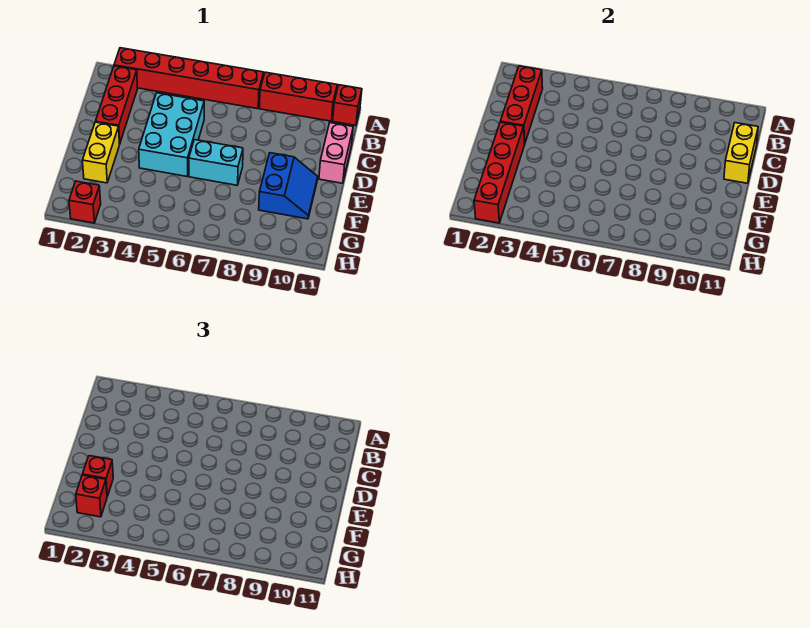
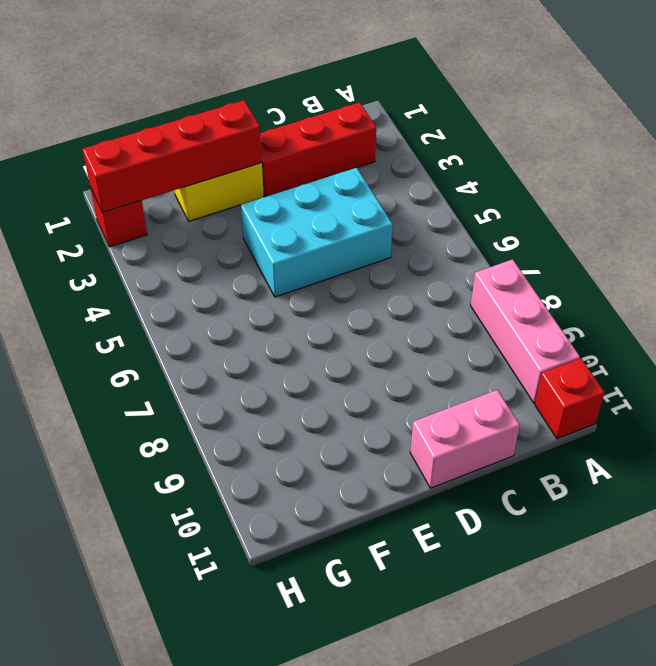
pink 1x3 brick [471,259,580,403] -> red 1x3 brick [259,72,337,121]
none -> red 1x6 brick [114,48,264,109]
none -> cyan 1x2 brick [189,140,243,185]
none -> blue 2x2 slope [259,153,318,219]

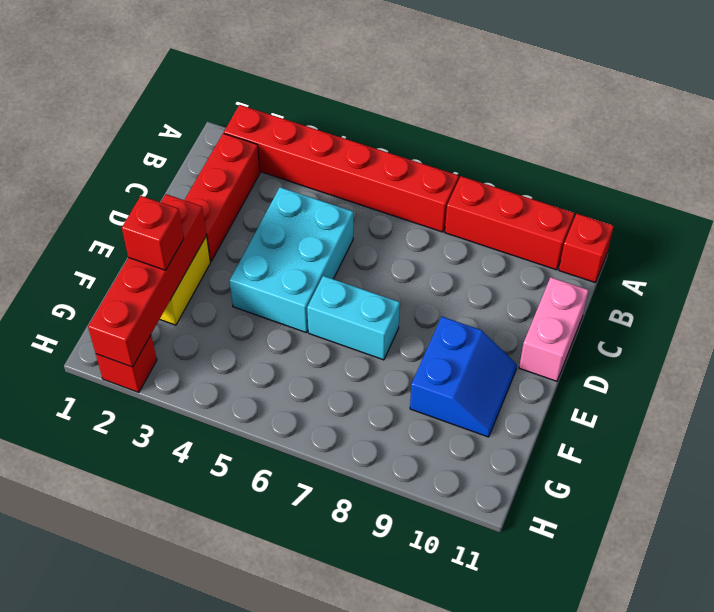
none -> red 1x3 brick [500,66,543,144]
none -> yellow 1x2 brick [724,123,758,183]
none -> red 1x1 brick [76,475,107,517]

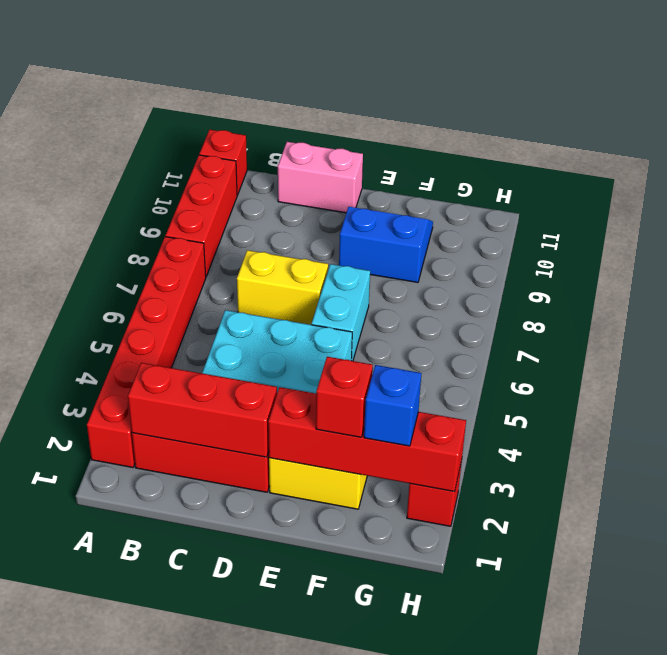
yellow 1x2 brick [237,250,328,325] -> yellow 1x2 brick moved to [724,123,758,183]
blue 1x1 brick [364,365,421,446] -> red 1x1 brick [76,475,107,517]

